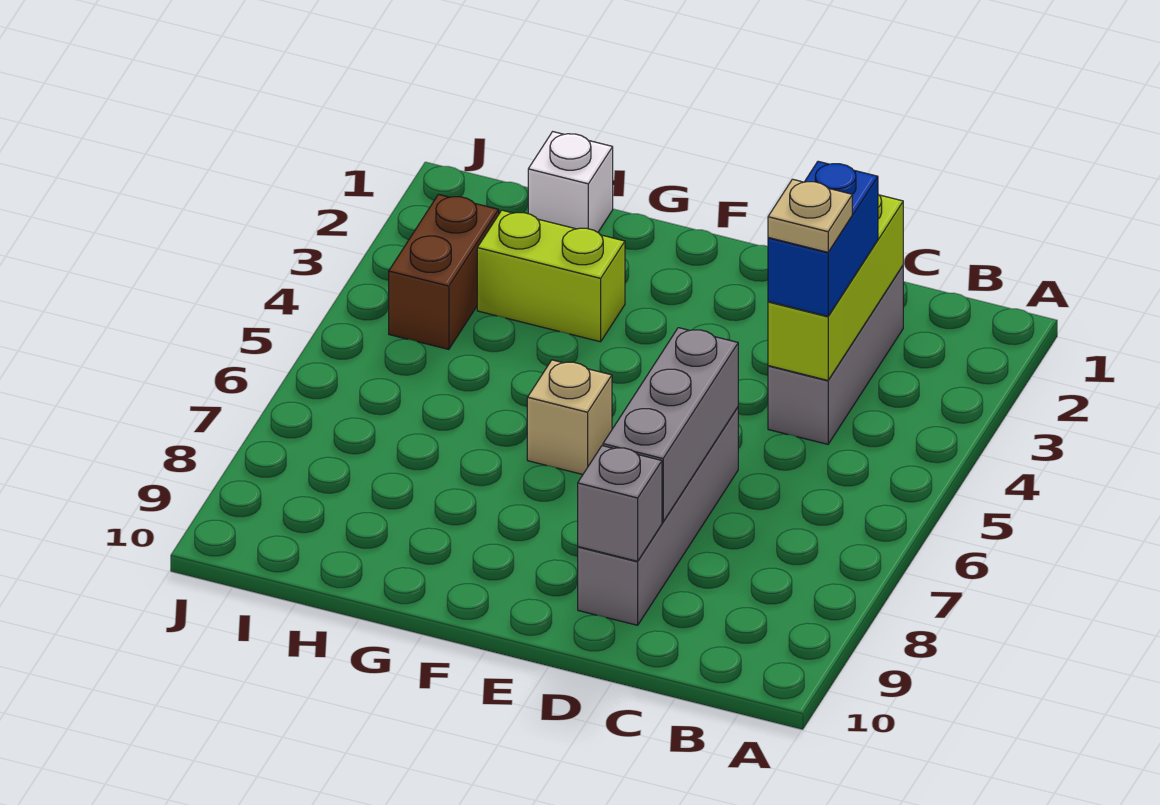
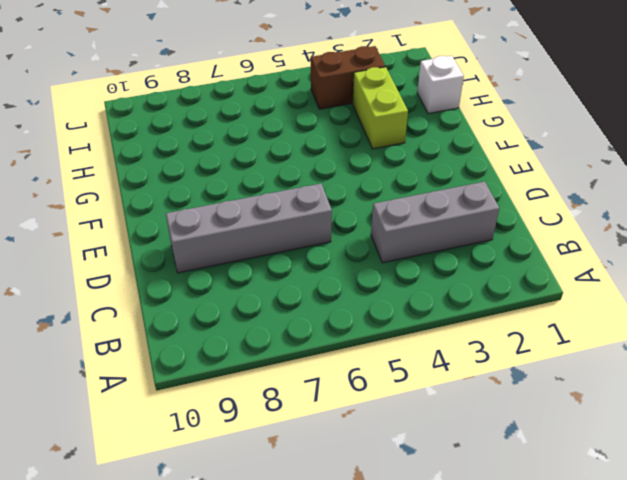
none -> tan 1x1 brick [527,360,612,474]
none -> lime 1x3 brick [768,195,903,380]

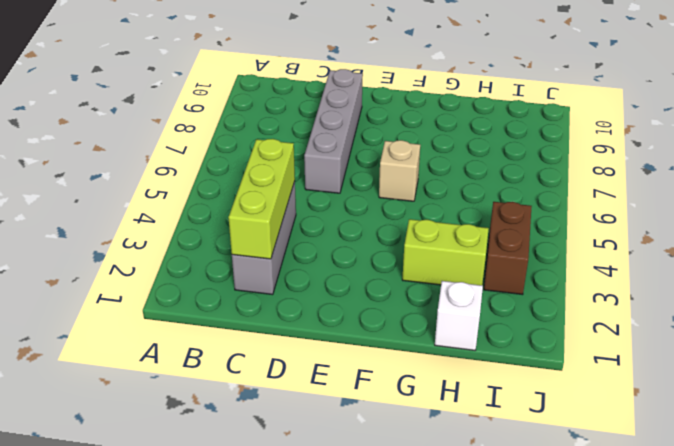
none -> grey 1x3 brick [603,328,738,522]
none -> grey 1x1 brick [578,446,662,561]

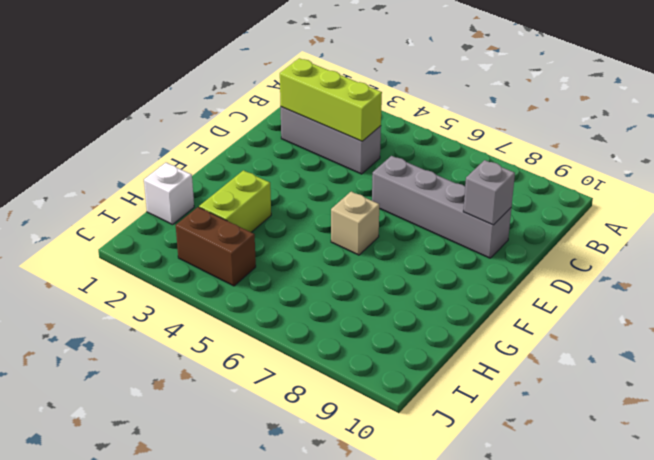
none -> grey 1x3 brick [603,328,738,522]
none -> blue 1x2 brick [768,161,878,316]

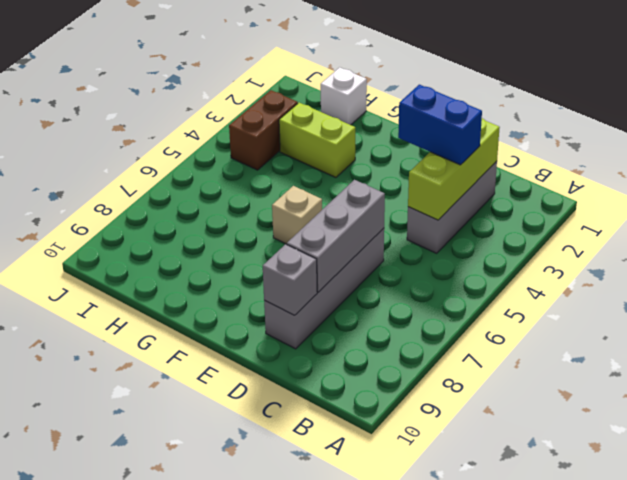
blue 1x2 brick [398,85,482,165] -> blue 1x2 brick turned to [768,161,878,316]
none -> tan 1x1 plate [768,179,852,252]

